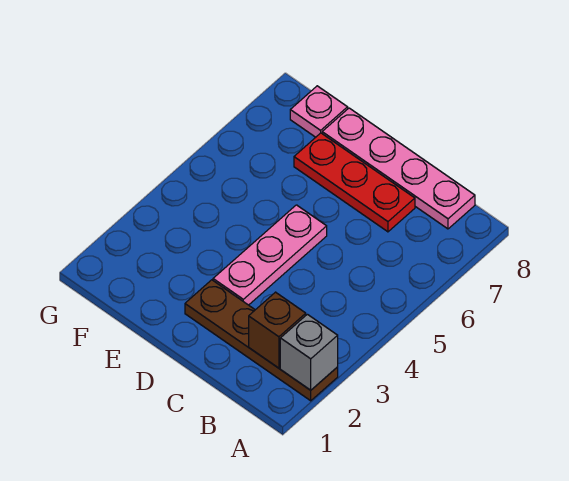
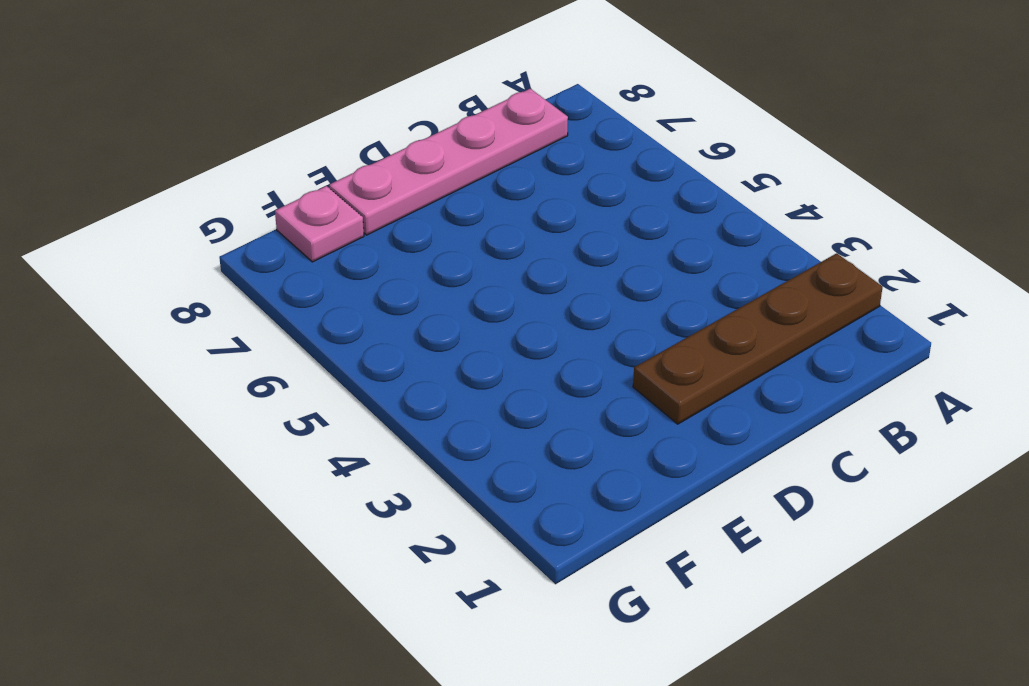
none -> red 1x3 plate [294,133,415,232]
none -> pink 1x3 plate [213,205,327,305]

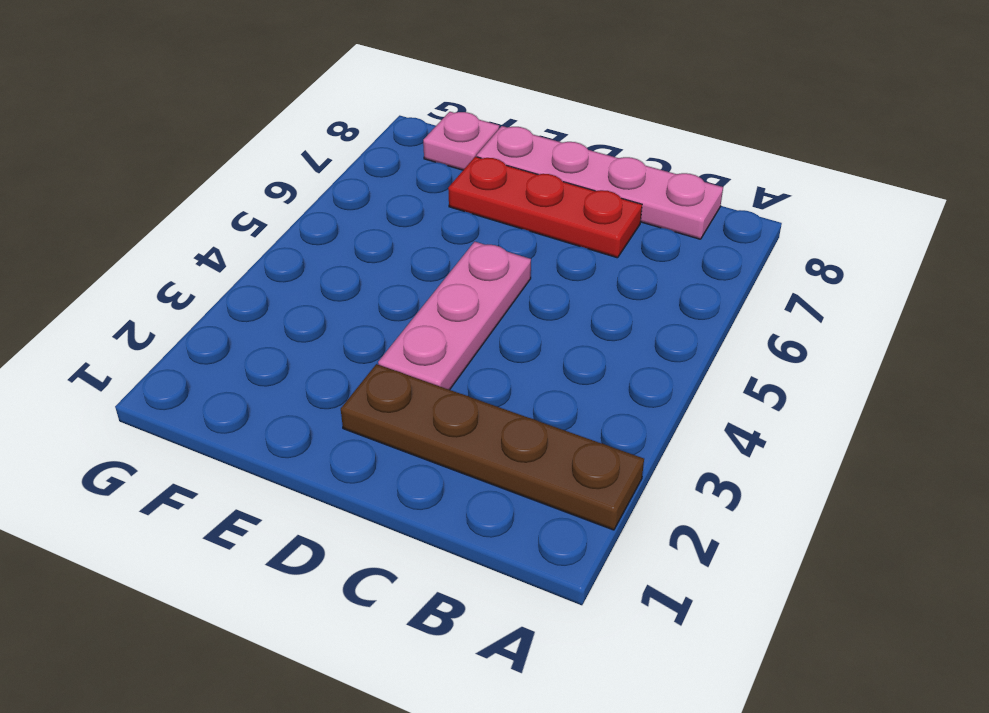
none -> grey 1x1 brick [280,314,338,390]
none -> brown 1x1 brick [249,292,306,368]

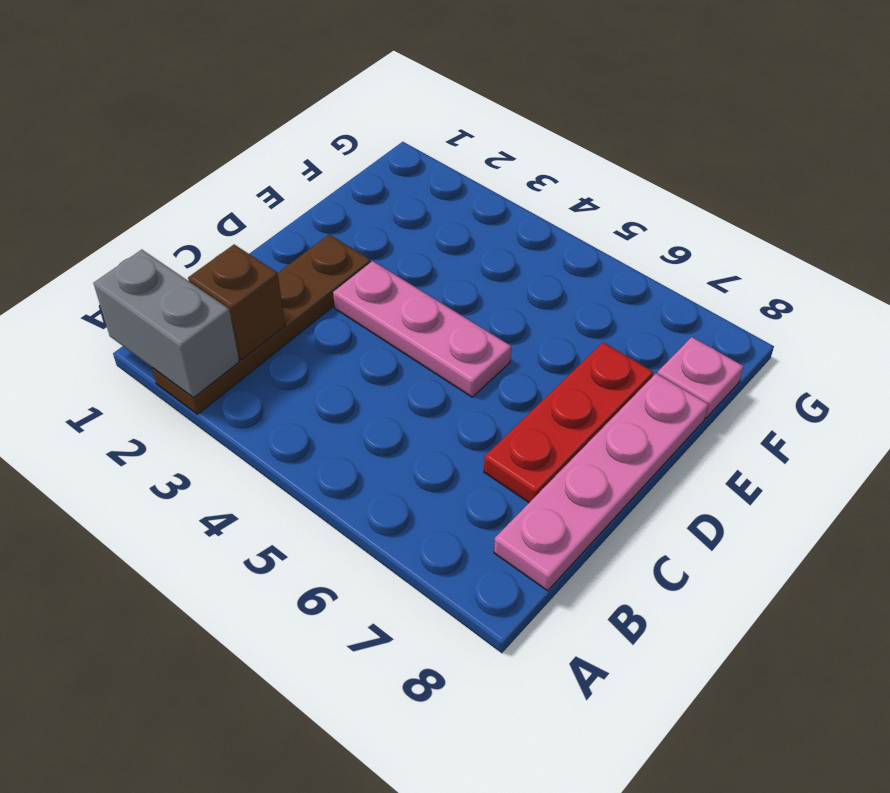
grey 1x2 brick [94,250,239,398] -> grey 1x1 brick [280,314,338,390]

